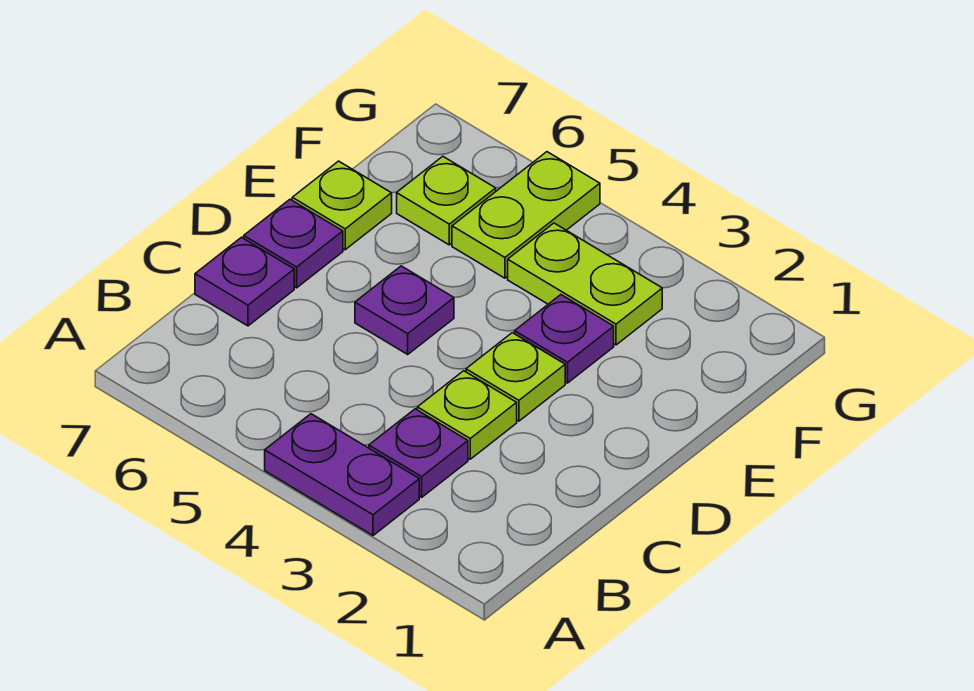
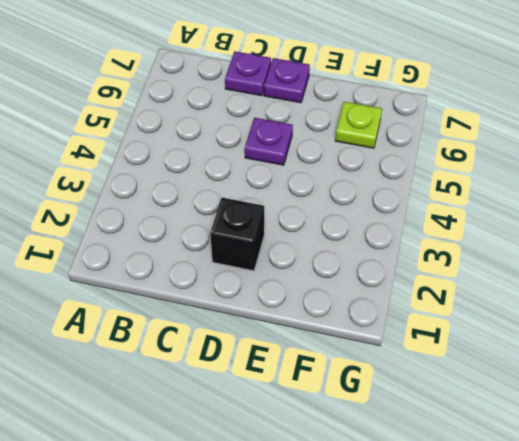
black 1x1 brick [210,198,264,271] -> none
none -> purple 1x2 plate [265,414,419,535]
none -> purple 1x1 plate [369,409,468,497]
none -> lime 1x1 plate [417,371,517,459]

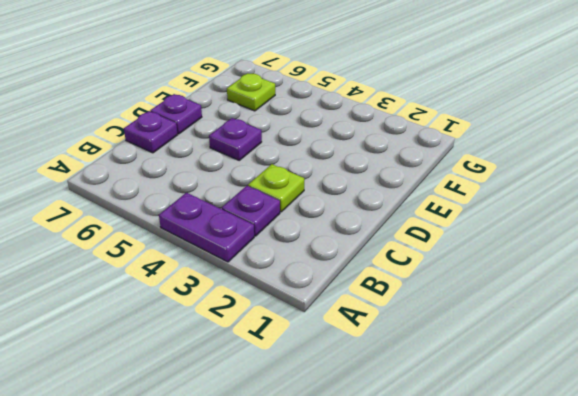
none -> lime 1x1 plate [466,333,565,421]
none -> purple 1x1 plate [515,295,614,383]
none -> lime 1x1 plate [292,161,392,250]

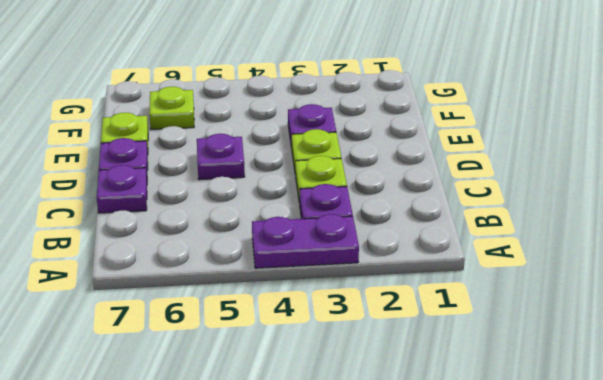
none -> lime 1x2 plate [508,223,662,345]
none -> lime 1x2 plate [452,152,600,278]

